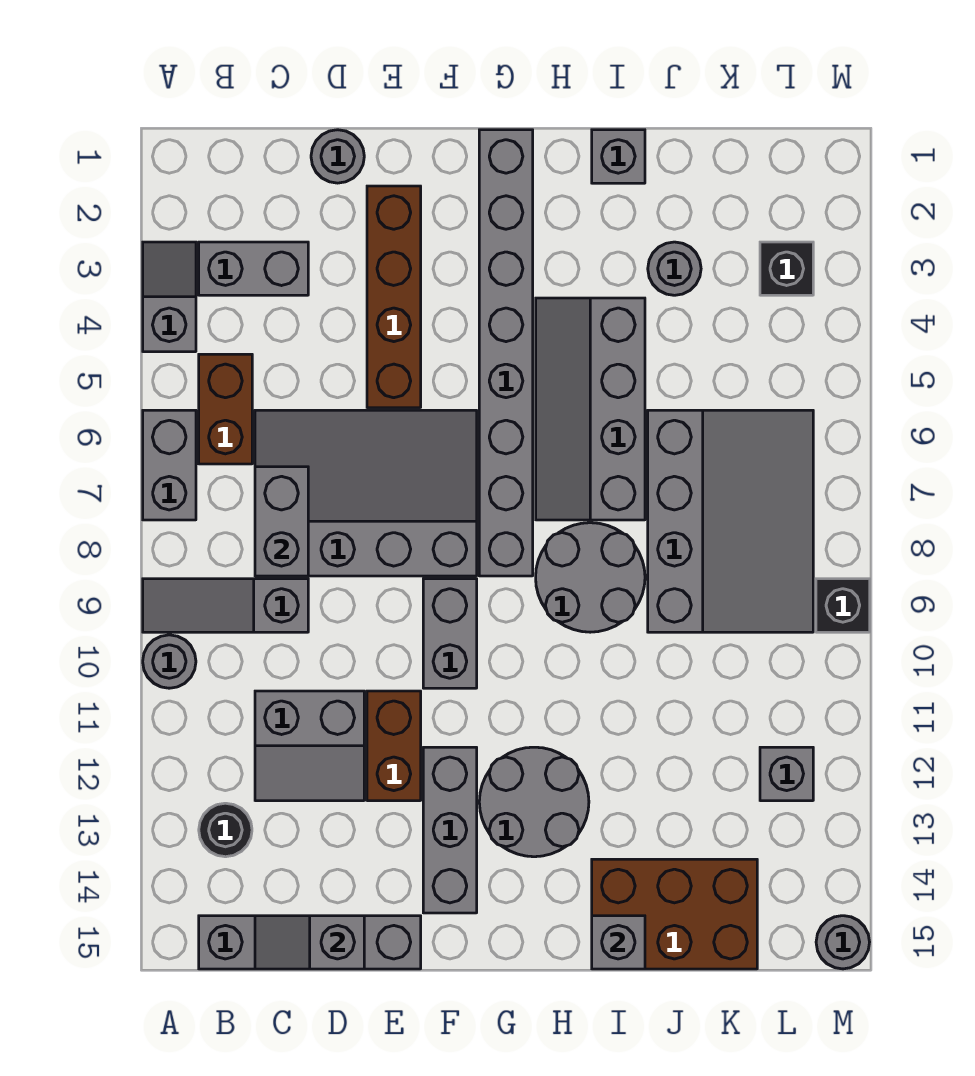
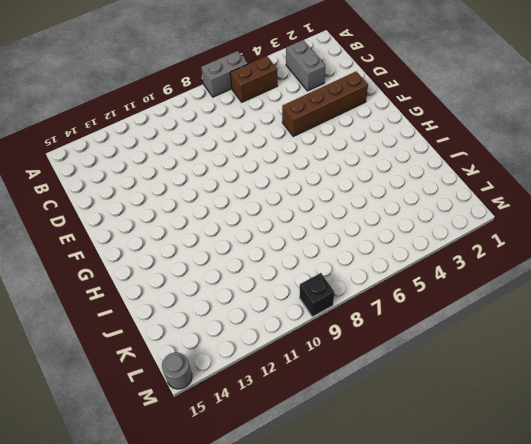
none -> grey 1x2 slope [143,242,196,352]
none -> grey 1x3 slope [143,579,308,632]
none -> grey 1x1 round brick [143,635,196,688]
none -> black 1x1 round brick [199,803,252,857]

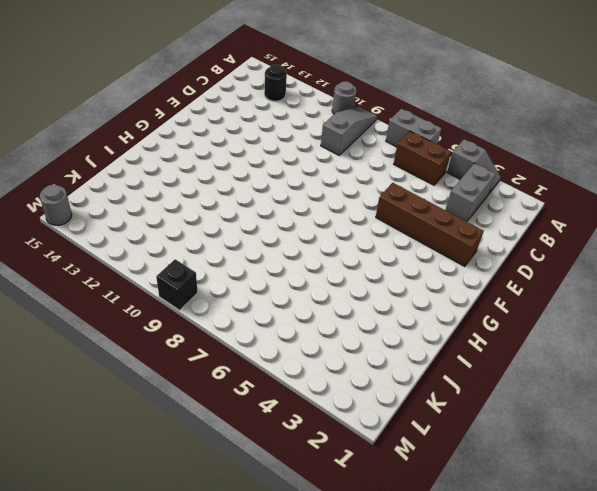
none -> grey 1x4 brick [199,916,421,969]
none -> grey 3x4 slope [255,410,477,576]
none -> grey 2x2 slope [255,691,364,801]
none -> grey 1x1 round brick [311,130,364,183]

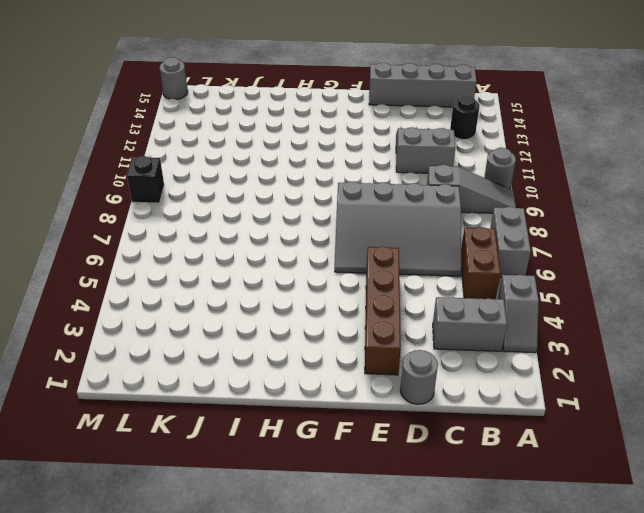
none -> brown 1x2 brick [367,691,421,801]
none -> grey 1x2 brick [423,579,477,688]
none -> grey 1x3 brick [423,747,477,913]
none -> grey 1x8 brick [479,130,533,576]

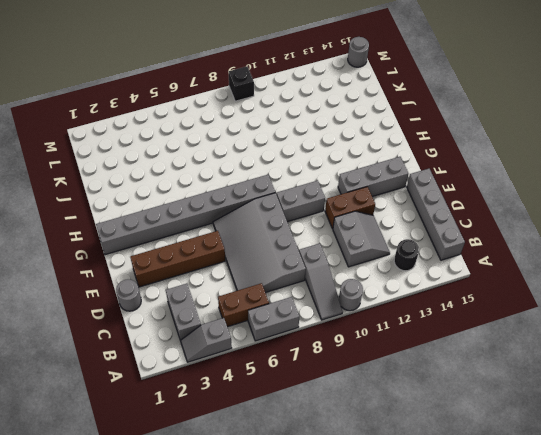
none -> grey 2x2 round brick [479,747,589,857]
none -> grey 2x4 slope [536,298,645,520]
none -> grey 2x2 round brick [536,523,645,632]
none -> grey 1x1 brick [592,130,645,183]

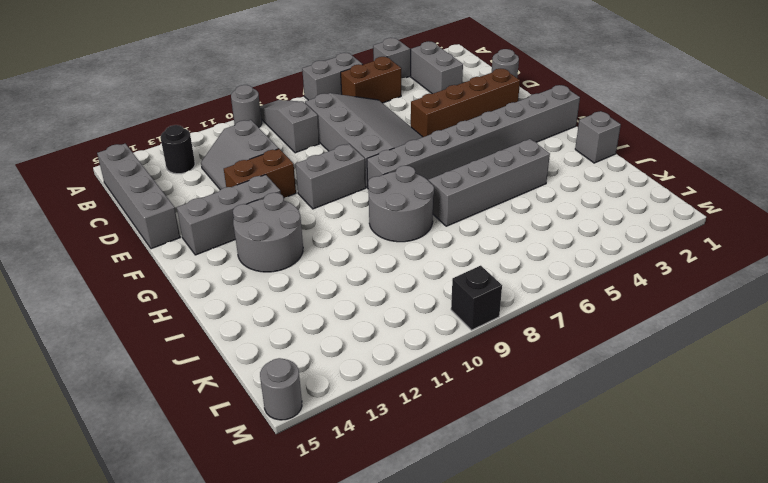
none -> brown 2x3 brick [592,859,757,969]
none -> grey 1x1 round brick [648,242,701,295]
none -> grey 3x4 slope [648,410,813,632]
none -> black 1x1 brick [760,242,813,295]

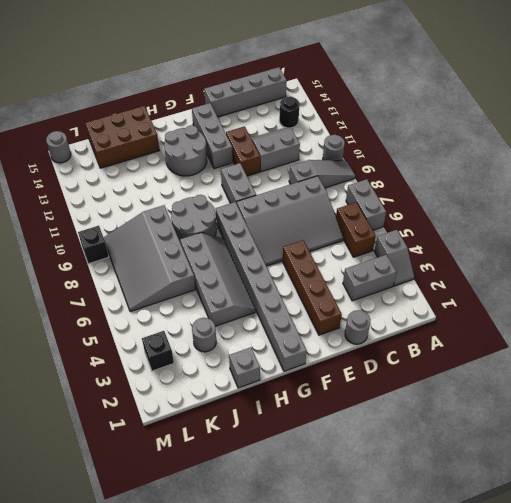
none -> grey 1x1 brick [760,747,813,801]
none -> grey 1x2 brick [255,467,308,576]
none -> grey 1x2 slope [255,916,364,969]
none -> grey 1x1 brick [592,916,645,969]

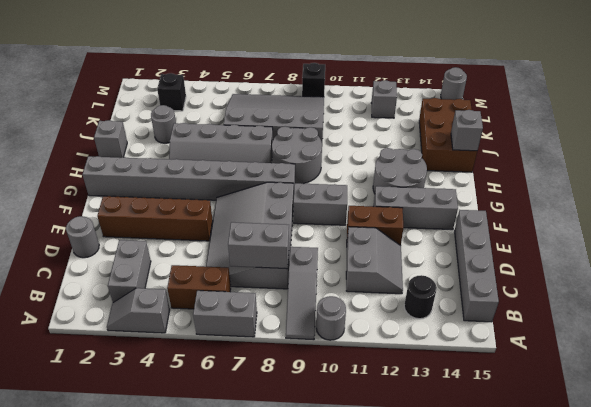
none -> grey 1x2 slope [255,916,364,969]

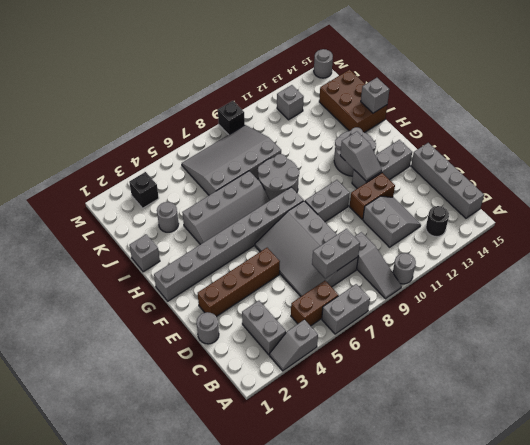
grey 1x2 slope [340,132,382,181] -> grey 1x2 slope moved to [255,916,364,969]

